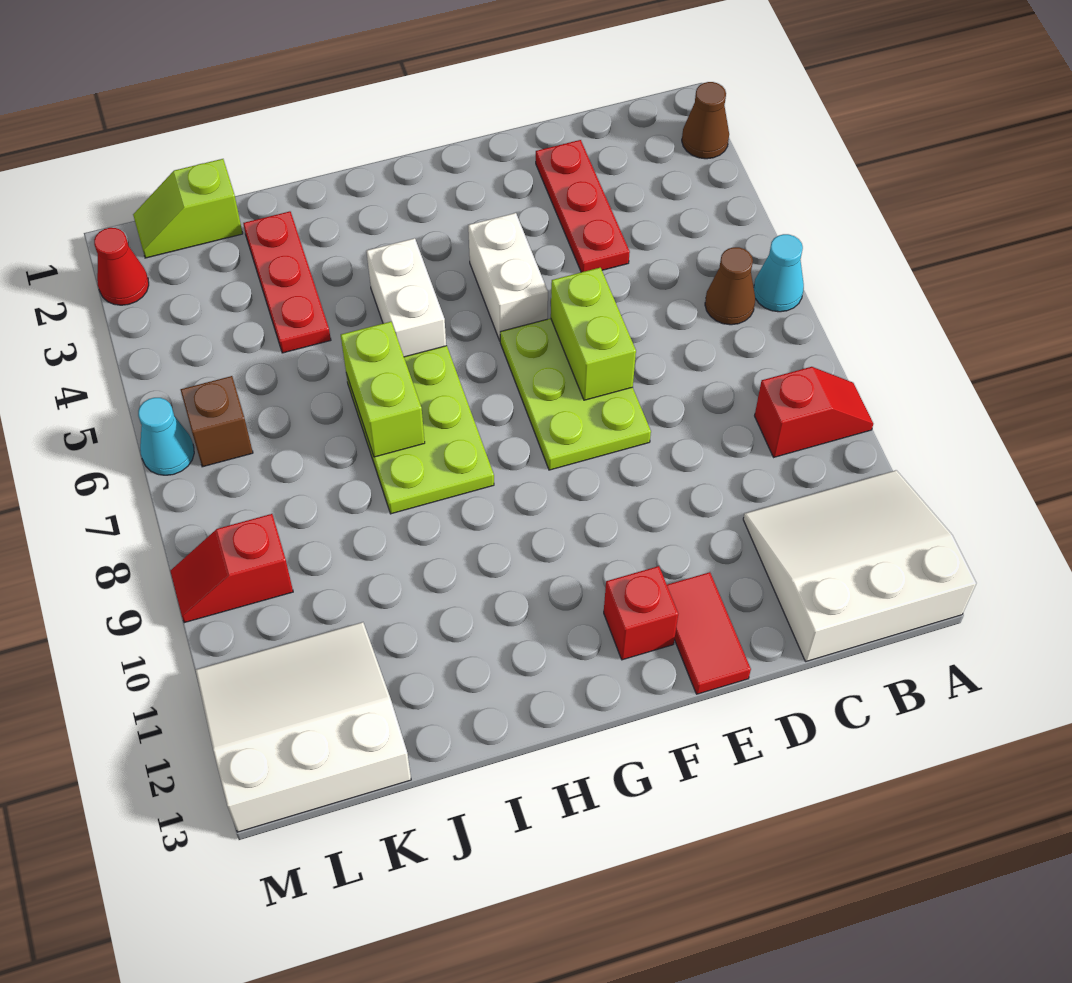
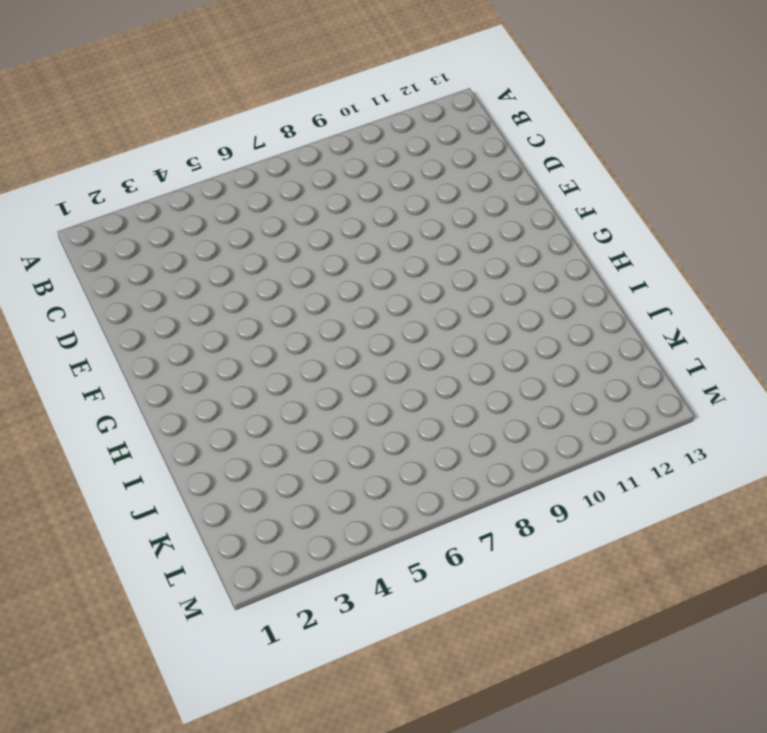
none -> brown 1x1 cone [682,82,729,159]
none -> cyan 1x1 cone [754,234,804,312]
none -> red 1x2 slope [755,367,873,457]

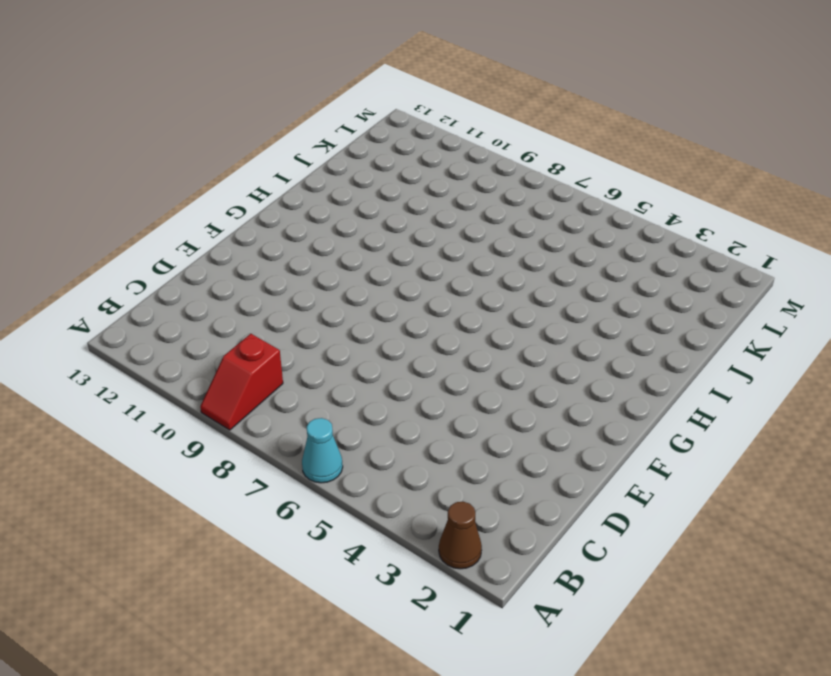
none -> white 3x3 slope [743,470,976,661]
none -> brown 1x1 cone [705,247,755,325]
none -> red 1x3 plate [536,140,630,272]

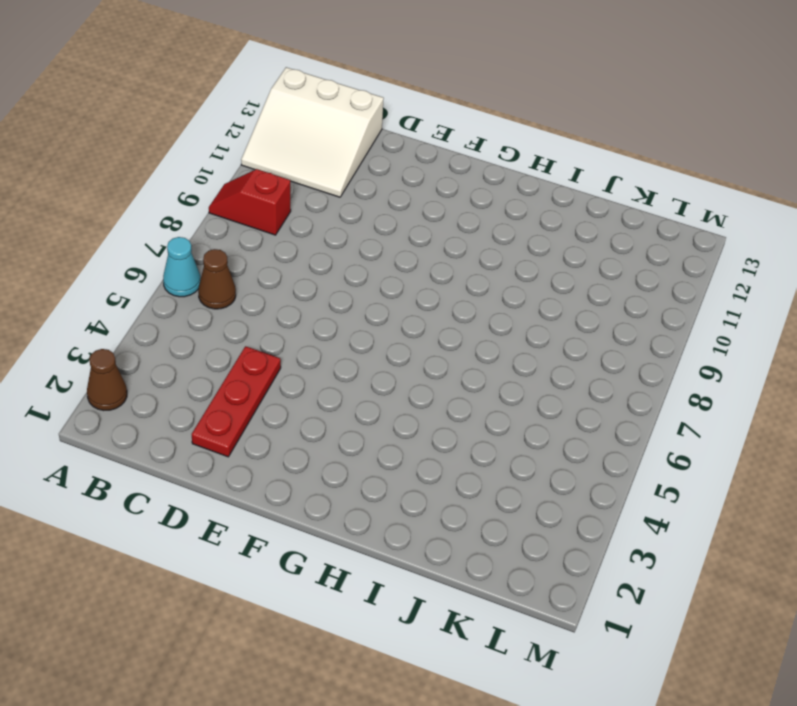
none -> lime 2x3 plate [500,318,651,470]
none -> red 1x2 tile [667,572,751,694]
none -> white 1x2 brick [468,213,548,341]

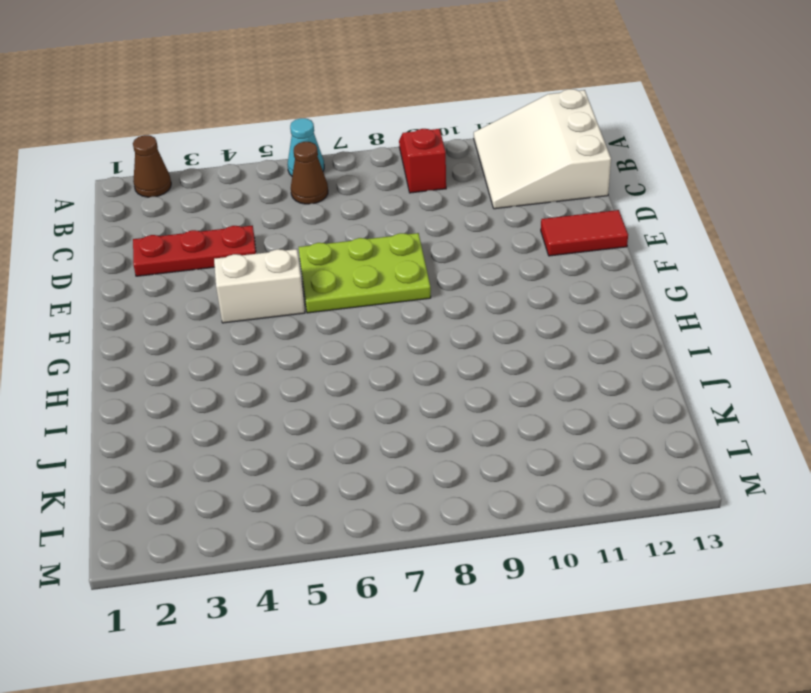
none -> red 1x1 brick [604,566,678,660]
none -> white 1x2 brick [367,238,446,357]
none -> lime 2x3 plate [346,346,494,514]

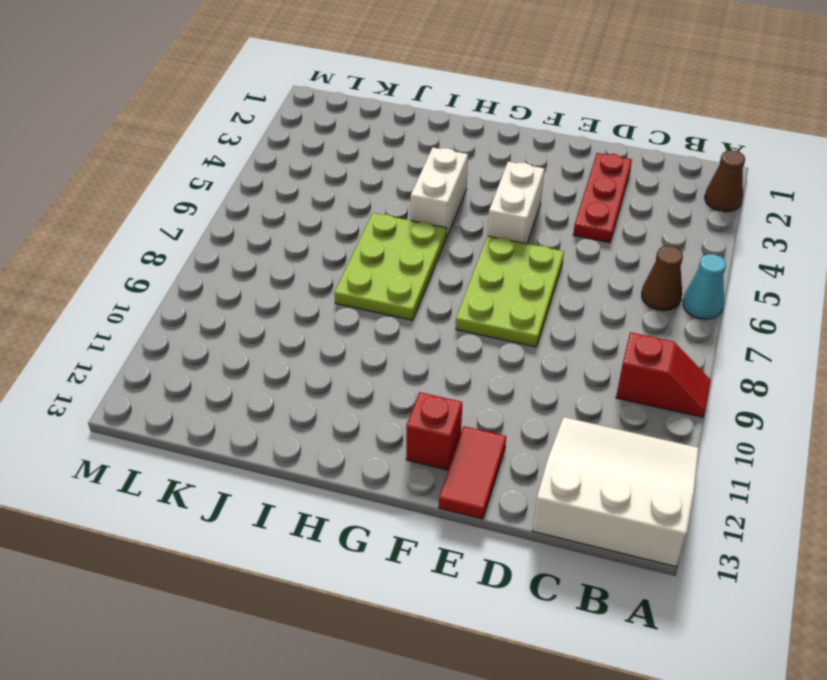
none -> red 1x3 plate [243,211,331,353]
none -> lime 1x2 slope [133,159,243,258]
none -> white 3x3 slope [196,622,411,832]

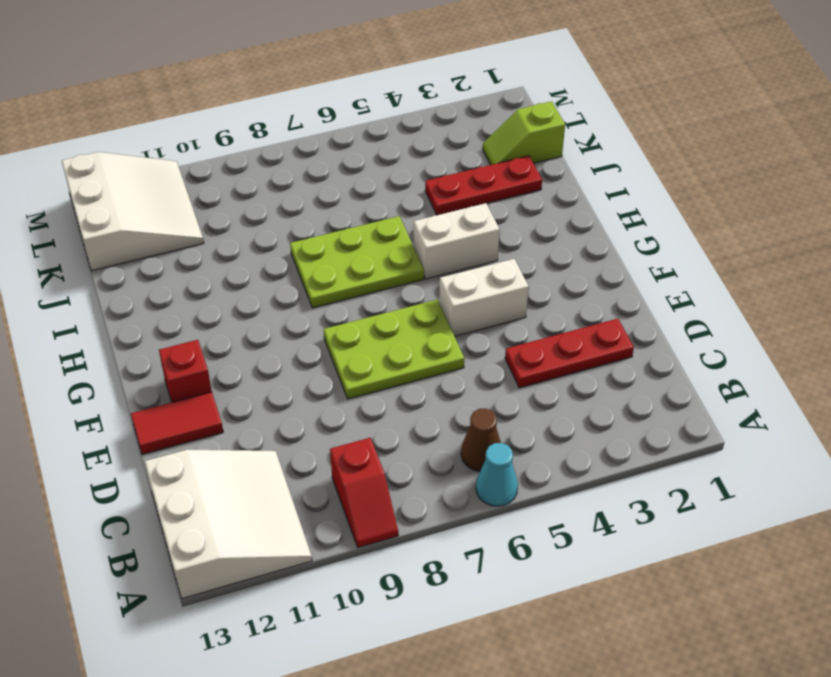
lime 1x2 slope [483,101,565,165] -> lime 1x2 slope turned to [133,159,243,258]
none -> brown 1x1 cone [682,82,729,159]
none -> brown 1x1 brick [181,376,253,467]
none -> red 1x2 slope [170,514,293,623]

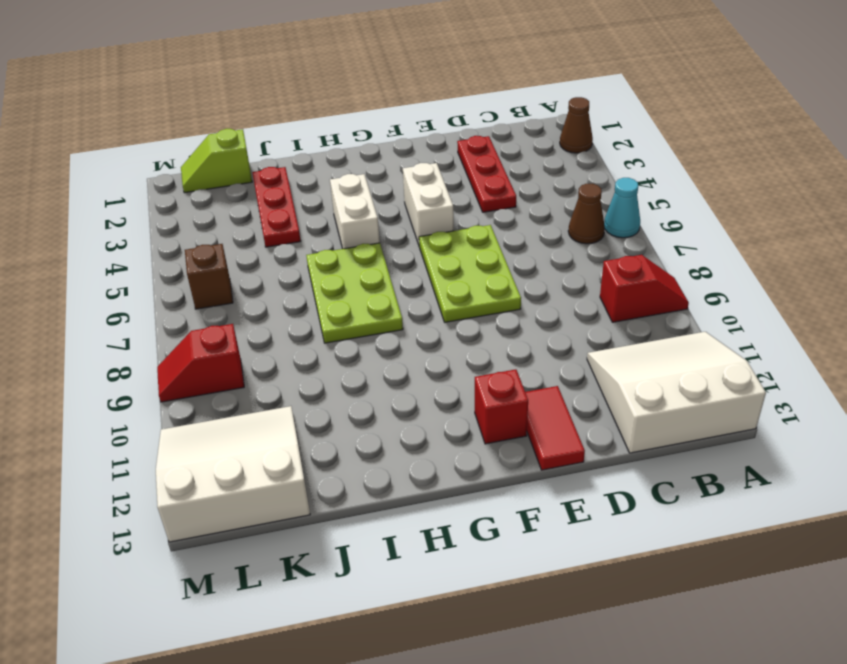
none -> red 1x1 cone [94,228,149,305]
none -> cyan 1x1 cone [138,398,194,475]
none -> lime 1x2 brick [551,268,636,400]

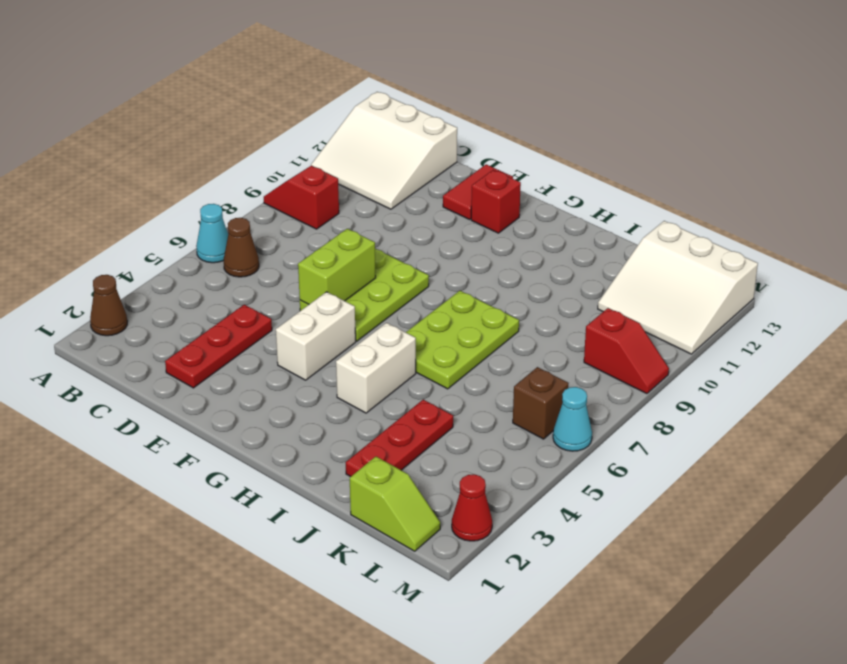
none -> lime 1x2 brick [341,322,425,457]

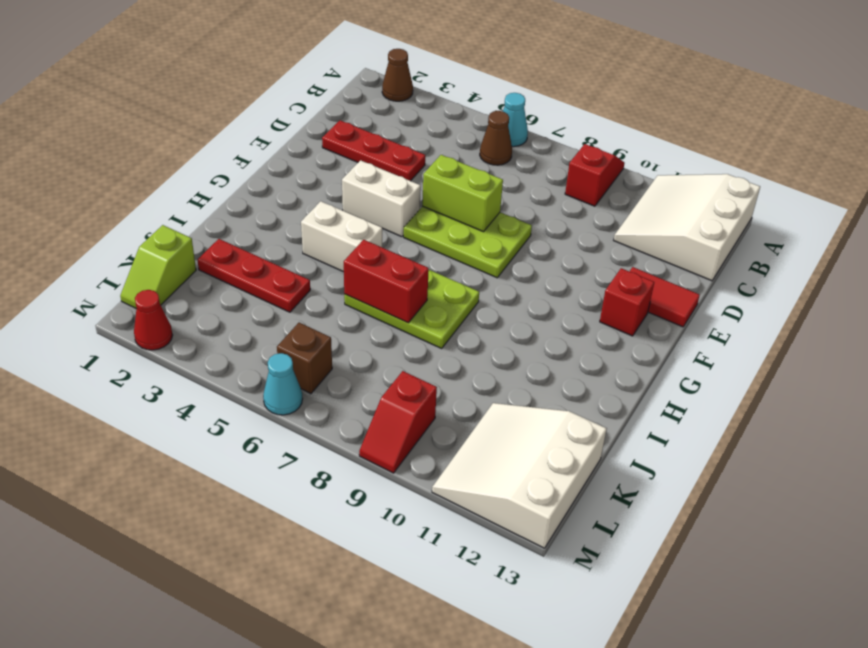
red 1x2 brick [344,240,429,323] -> lime 1x2 brick [341,322,425,457]

